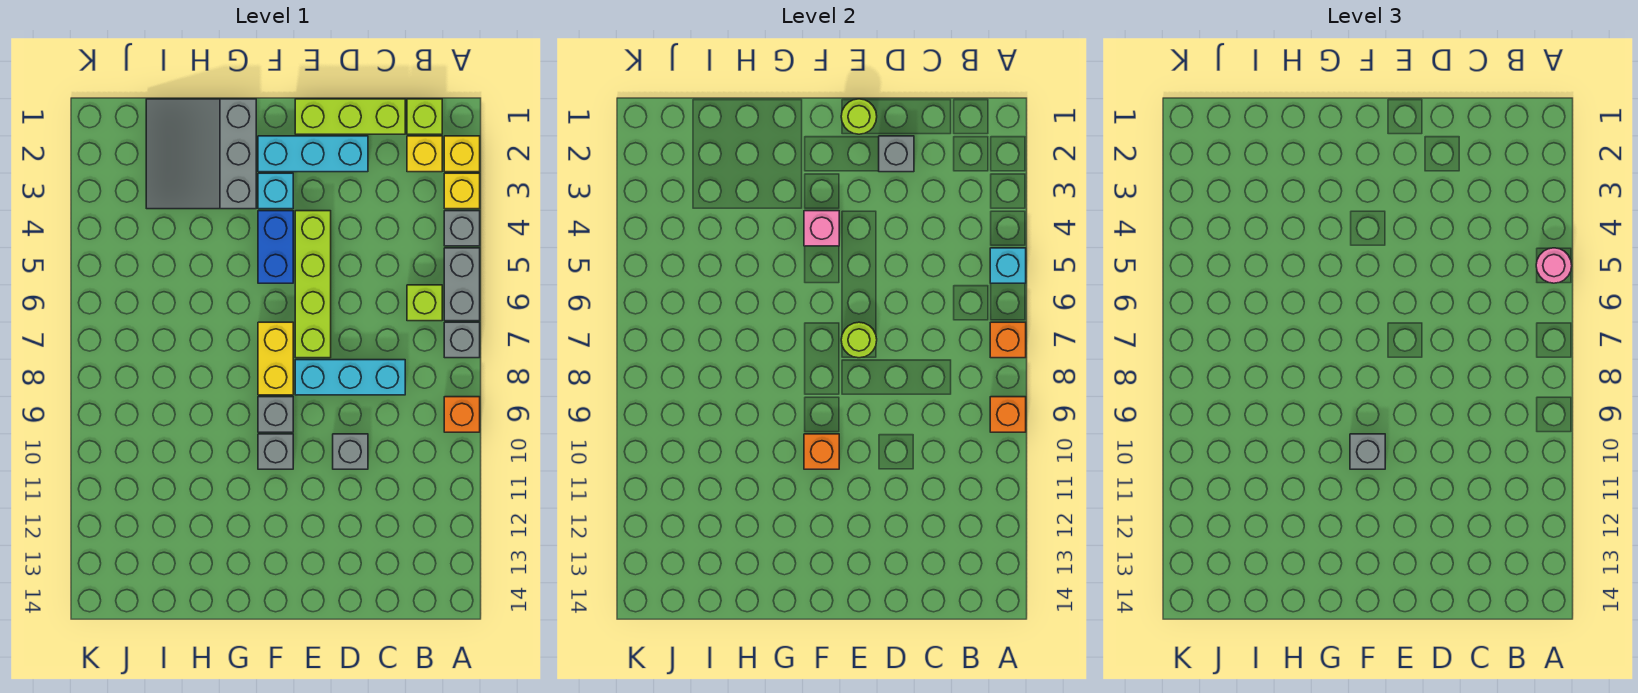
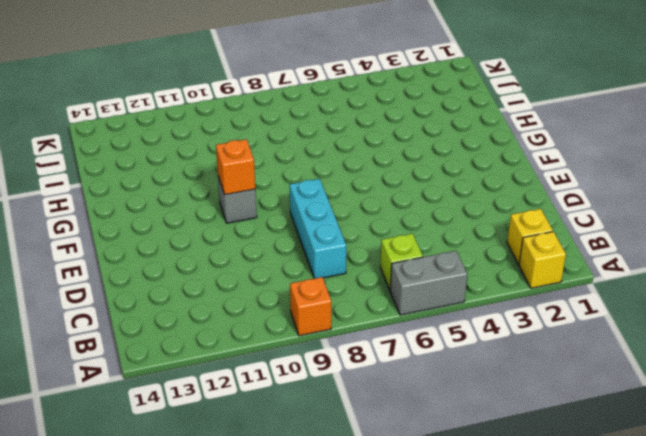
none -> yellow 1x1 brick [444,173,480,209]
none -> grey 1x1 brick [444,211,480,246]
none -> grey 1x1 brick [444,322,480,358]
none -> lime 1x1 brick [407,99,442,134]

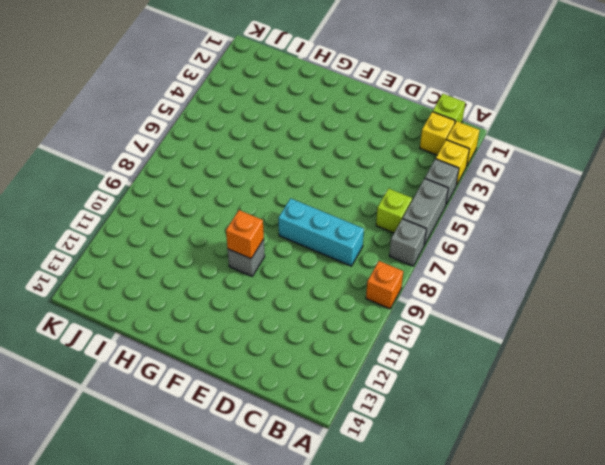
none -> lime 1x3 brick [295,99,405,134]
none -> cyan 1x3 brick [258,136,368,172]
none -> grey 1x1 brick [333,434,368,469]
none -> lime 1x4 brick [295,211,331,358]

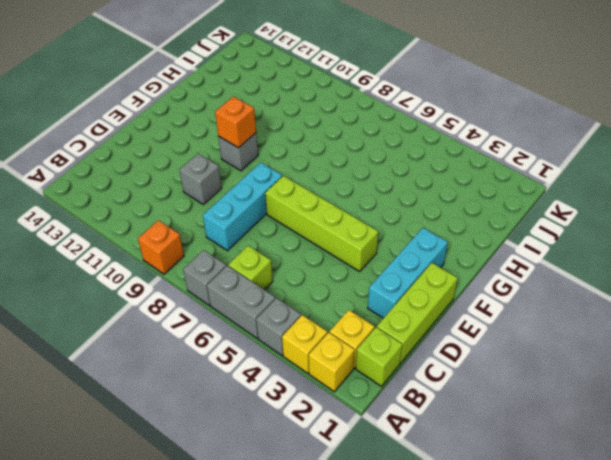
none -> cyan 1x1 brick [258,173,293,209]
none -> blue 1x2 brick [258,211,293,283]
none -> yellow 1x2 brick [258,322,293,395]
none -> grey 1x1 brick [258,397,293,432]

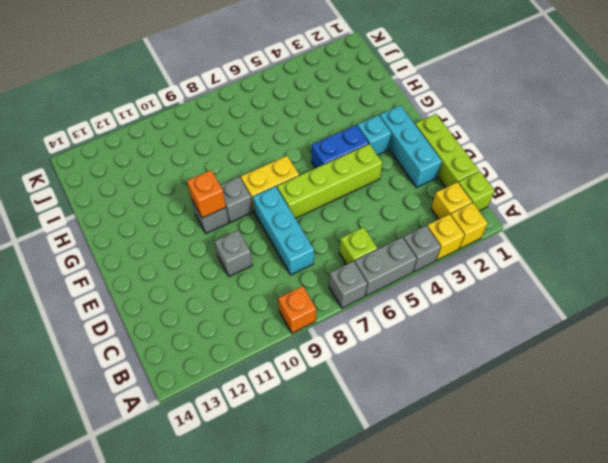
none -> grey 3x3 slope [146,99,256,209]
none -> cyan 1x1 brick [990,248,1026,283]
none -> orange 1x1 brick [990,322,1026,358]
none -> orange 1x1 brick [990,397,1026,432]

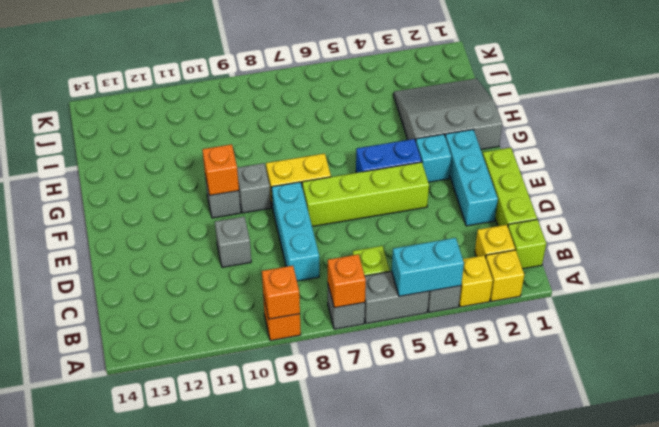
cyan 1x2 brick [392,238,464,296] -> cyan 1x1 brick [990,248,1026,283]
none -> grey 1x1 brick [879,136,914,172]
none -> lime 1x1 round brick [841,99,877,134]
none -> lime 1x1 round brick [841,322,877,358]
none -> pink 1x1 brick [804,211,839,246]

